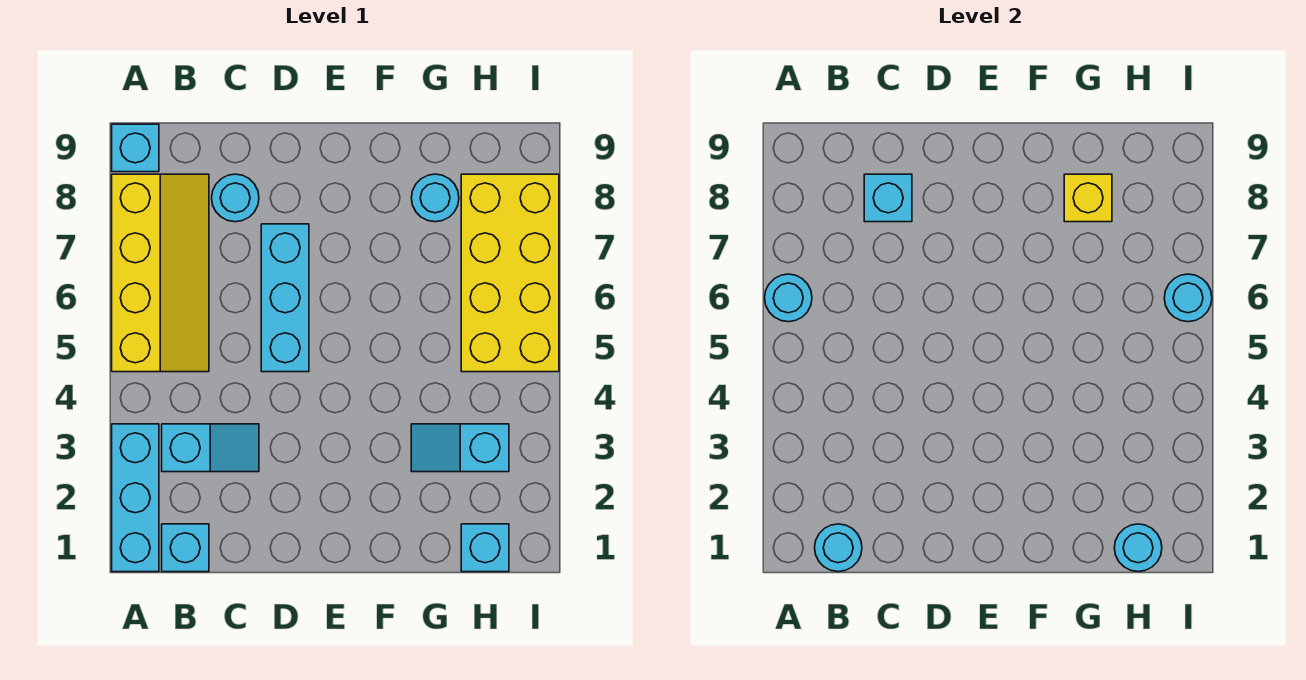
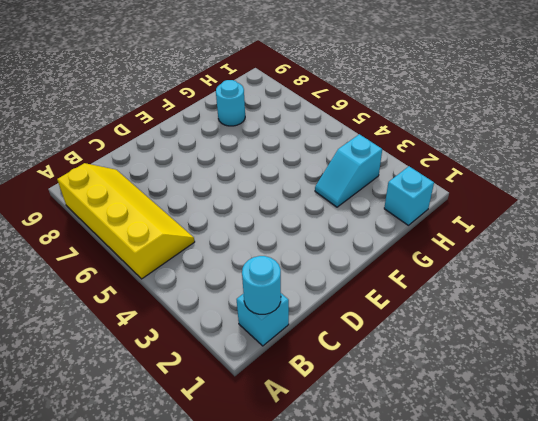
none -> cyan 1x3 brick [112,424,159,572]
none -> cyan 1x1 brick [112,124,159,172]
none -> cyan 1x2 slope [162,424,259,472]

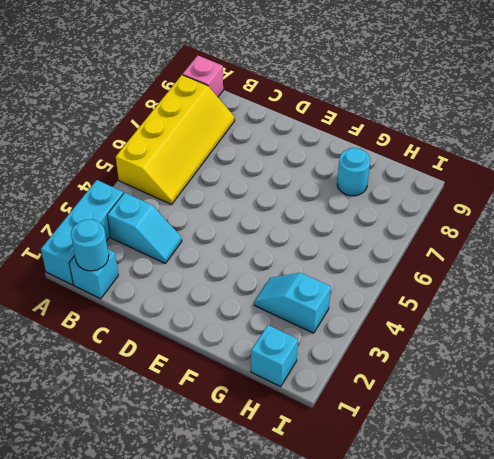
pink 1x1 brick [183,55,223,97] -> cyan 1x1 brick [112,124,159,172]
none -> cyan 1x1 round brick [212,174,259,222]
none -> cyan 1x3 brick [261,224,309,372]
none -> yellow 2x4 brick [461,174,559,372]

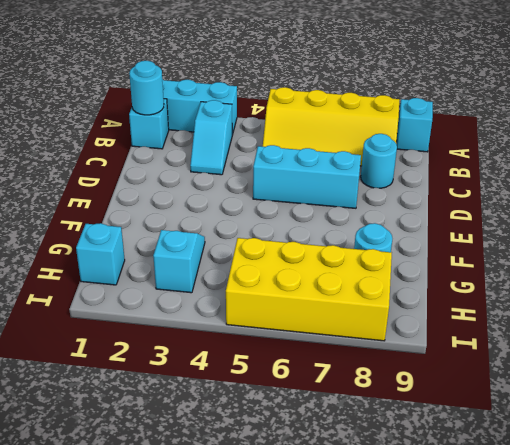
none -> cyan 1x1 round brick [765,274,812,322]
none -> cyan 1x1 brick [864,174,912,222]
none -> yellow 1x1 brick [1064,174,1112,222]

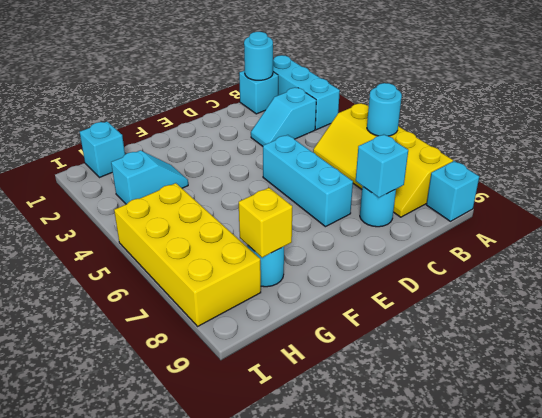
none -> cyan 1x1 round brick [1114,524,1162,572]
none -> cyan 1x1 round brick [1164,274,1212,322]

